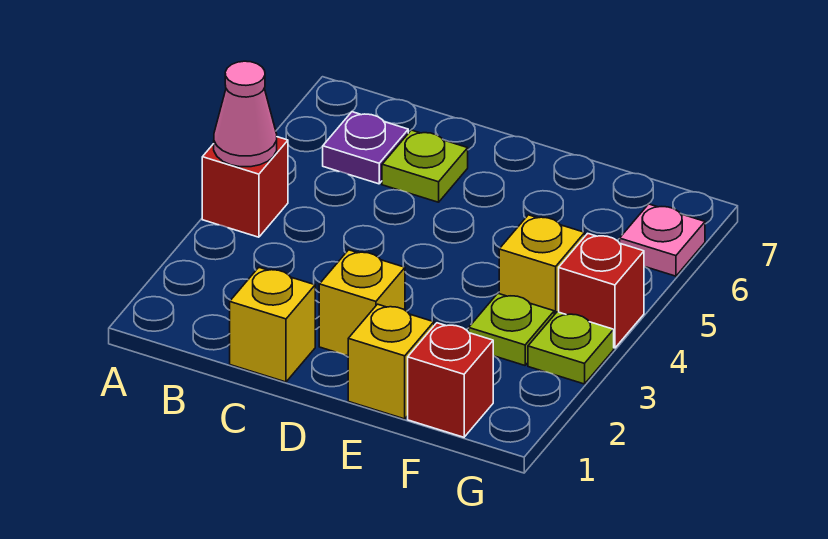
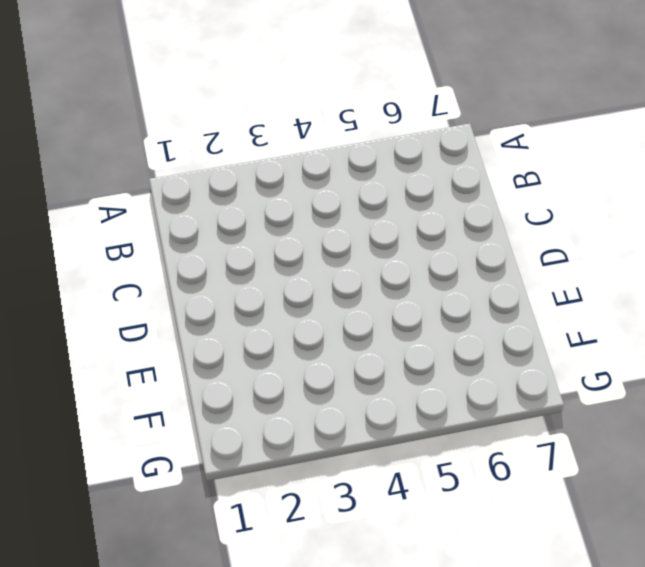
none -> red 1x1 brick [202,137,288,237]
none -> purple 1x1 plate [323,112,408,184]
none -> yellow 1x1 brick [230,268,315,382]

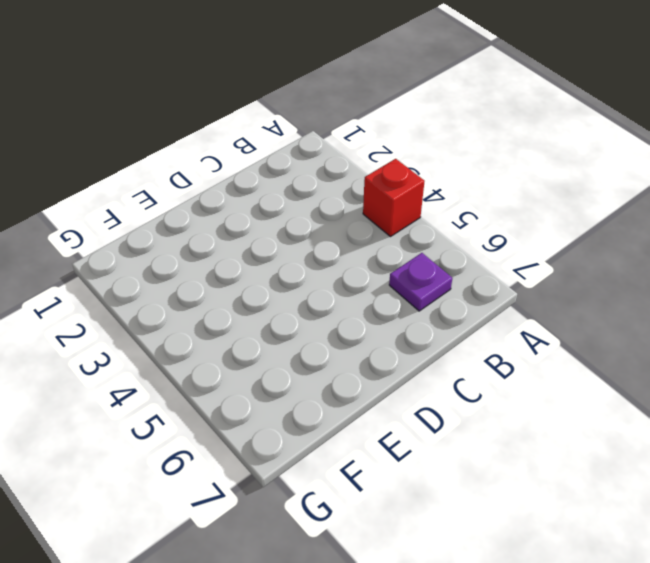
none -> yellow 1x1 brick [230,268,315,382]
none -> lime 1x1 plate [382,130,468,202]
none -> yellow 1x1 brick [319,250,405,356]

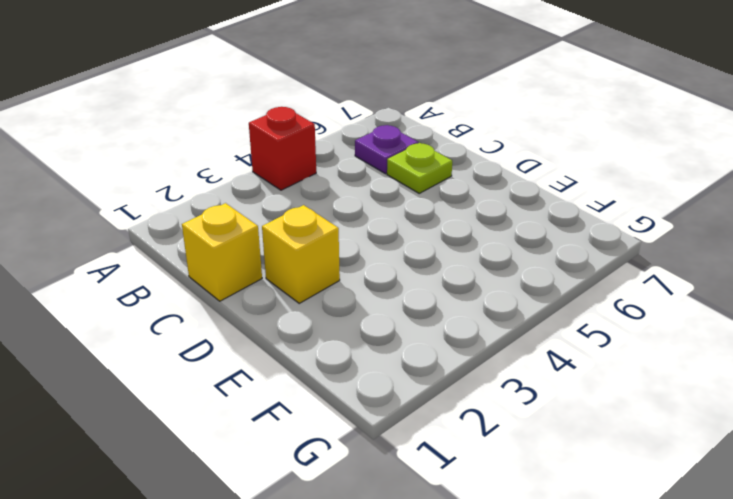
none -> yellow 1x1 brick [348,304,434,419]
none -> red 1x1 brick [408,323,493,437]
none -> lime 1x1 plate [469,294,554,365]

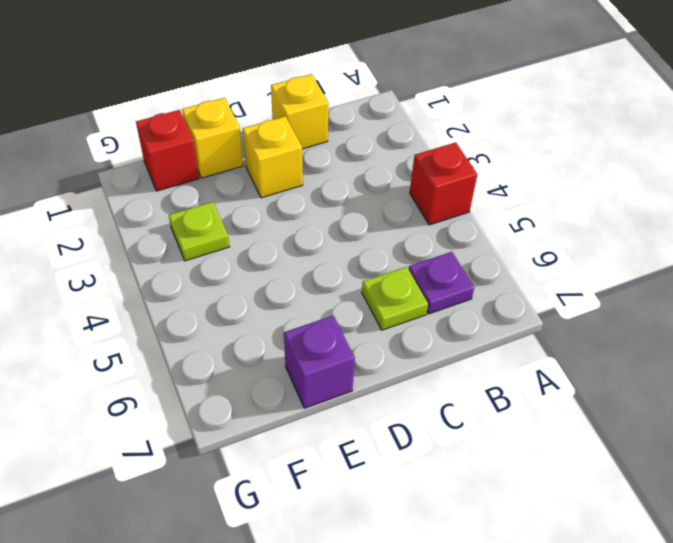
purple 1x1 brick [284,316,355,408] -> none
none -> yellow 1x1 brick [499,215,585,315]
none -> lime 1x1 plate [528,312,614,384]
none -> red 1x1 brick [559,233,644,348]

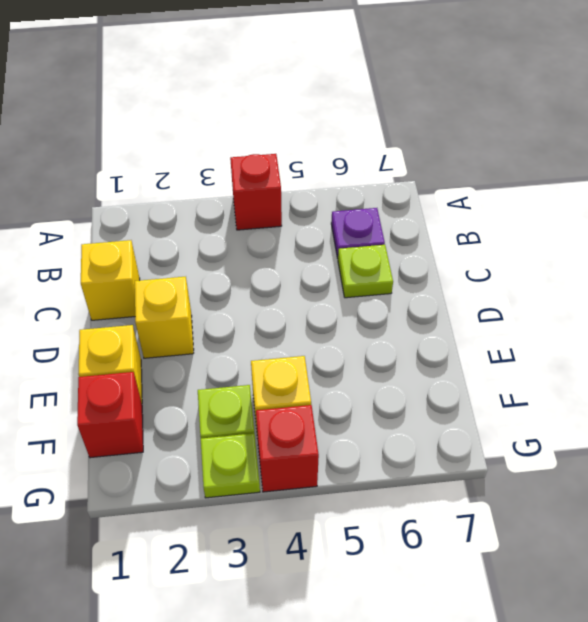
none -> pink 1x1 plate [620,204,705,276]
none -> pink 1x1 cone [214,61,277,167]

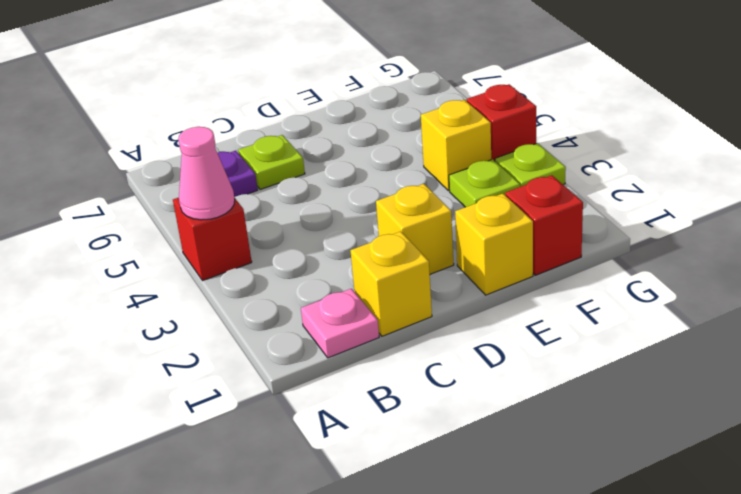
pink 1x1 plate [301,289,379,358] -> pink 1x1 plate moved to [620,204,705,276]

